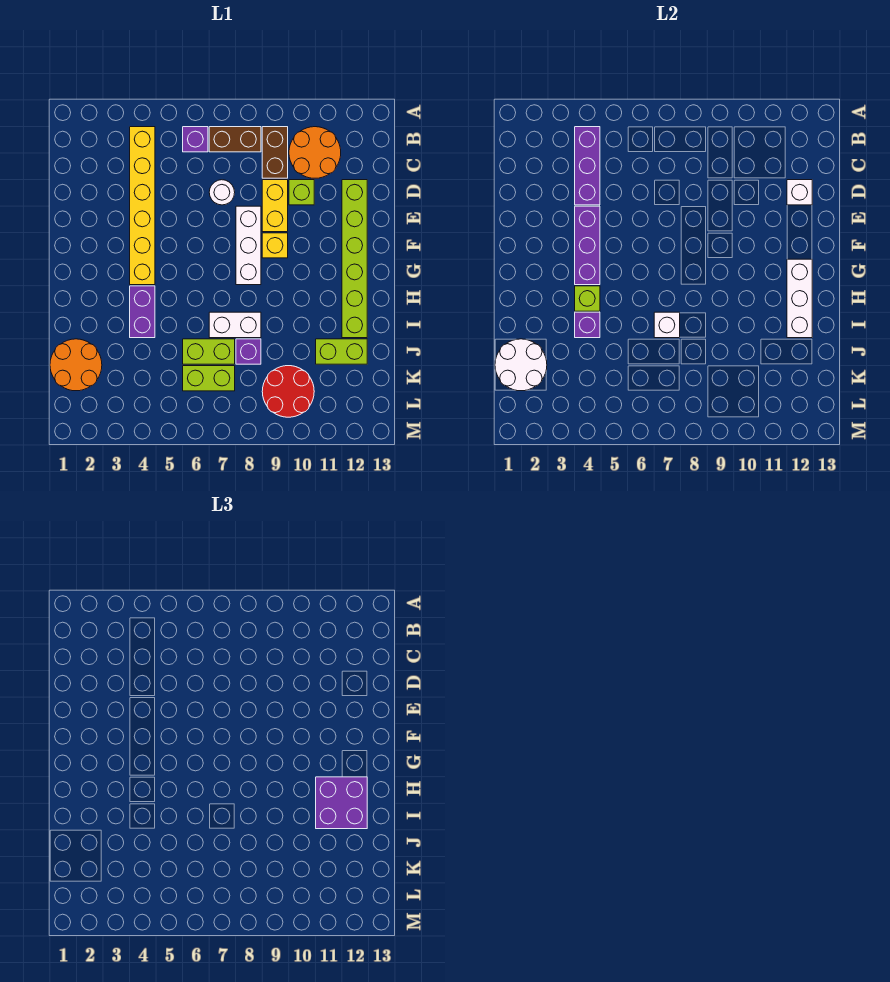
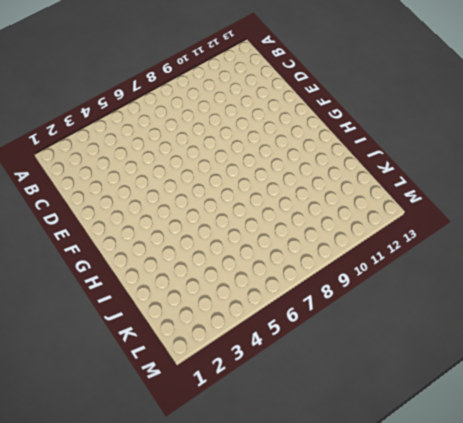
none -> yellow 1x6 brick [130,127,155,285]
none -> purple 1x1 brick [183,127,208,152]
none -> brown 1x2 brick [209,127,261,152]

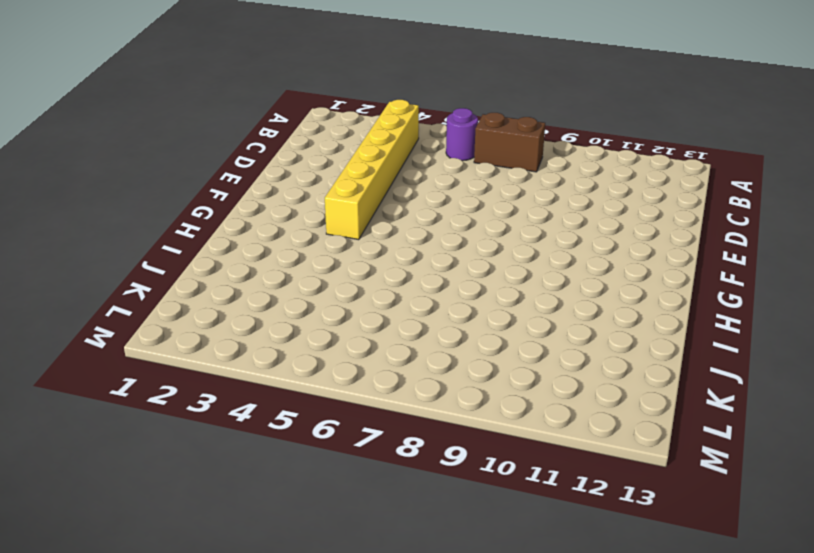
purple 1x1 round brick [446,108,478,161] -> purple 1x1 brick [183,127,208,152]
none -> brown 1x2 brick [262,127,288,178]
none -> orange 2x2 round brick [289,127,341,178]
none -> white 1x1 round brick [209,180,235,205]

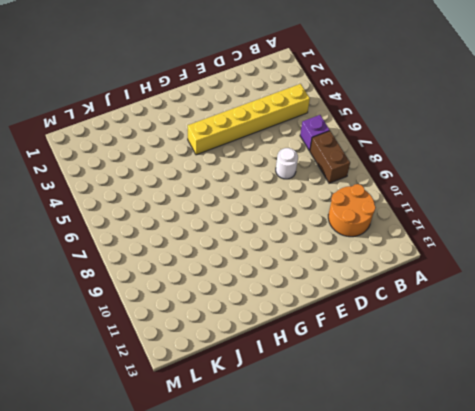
none -> brown 1x2 brick [262,127,288,178]
none -> yellow 1x2 brick [262,180,288,232]
none -> lime 1x1 brick [289,180,314,205]

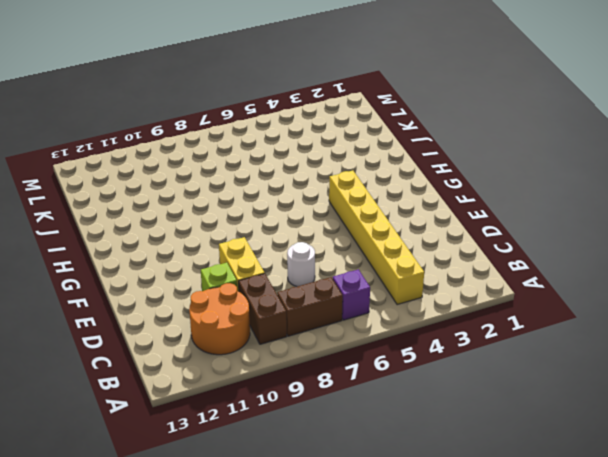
none -> lime 1x6 brick [342,180,367,338]
none -> white 1x3 brick [236,206,261,285]
none -> yellow 1x1 brick [262,233,288,258]

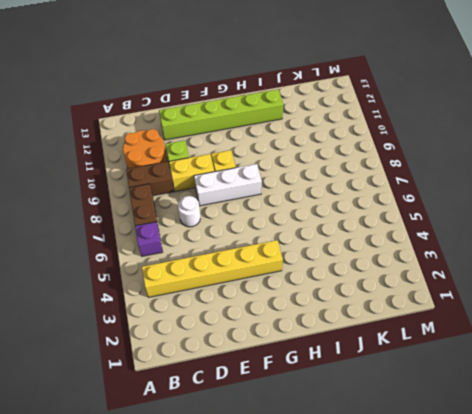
none -> purple 1x2 brick [130,286,155,338]
none -> white 1x2 brick [209,312,261,338]
none -> orange 2x2 round brick [50,339,102,391]

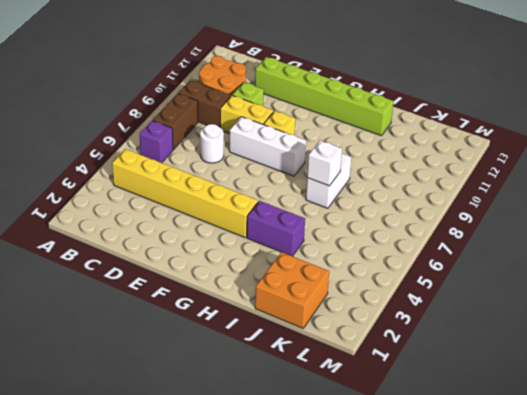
orange 2x2 brick [255,252,329,328] -> orange 2x2 round brick [50,339,102,391]
none -> lime 1x2 brick [183,339,235,364]
none -> purple 1x1 brick [236,339,261,364]
none -> lime 1x2 brick [316,339,367,364]

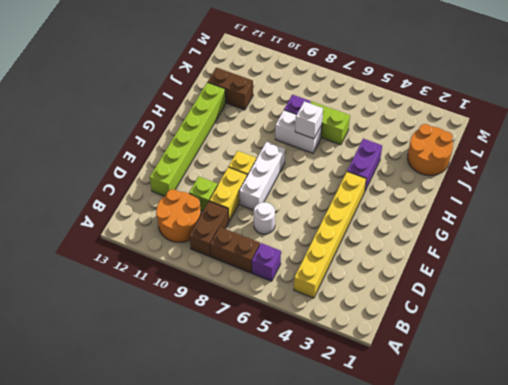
brown 1x2 brick [208,68,253,110] -> lime 1x2 brick [316,339,367,364]
none -> lime 1x2 brick [183,366,235,391]
none -> red 2x2 round brick [262,366,314,417]
none -> purple 1x3 brick [575,127,600,205]

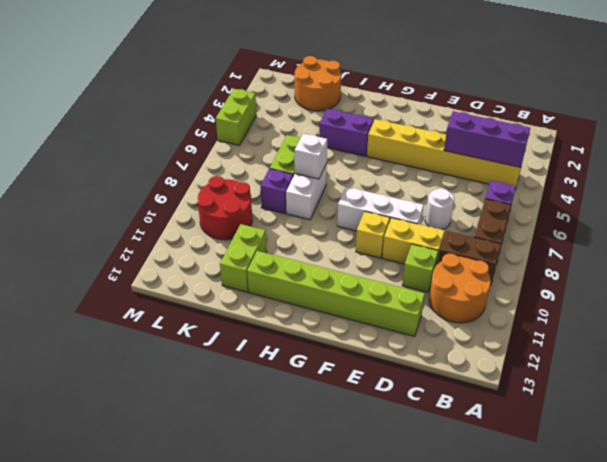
lime 1x2 brick [216,89,256,145] -> lime 1x2 brick moved to [183,366,235,391]
none -> white 1x1 brick [787,180,812,205]
none -> purple 1x3 brick [575,206,600,285]
none -> white 1x3 brick [787,259,812,338]

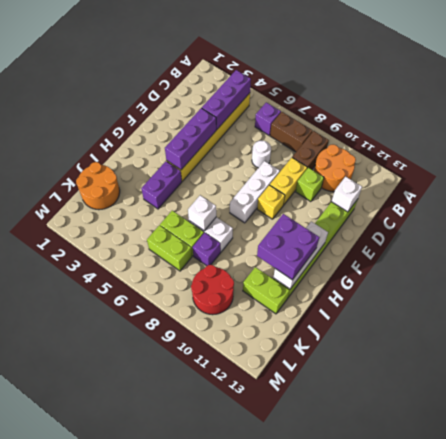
none -> lime 1x1 brick [575,286,600,311]
none -> purple 1x1 brick [575,312,600,338]
none -> white 2x2 round brick [495,339,547,391]

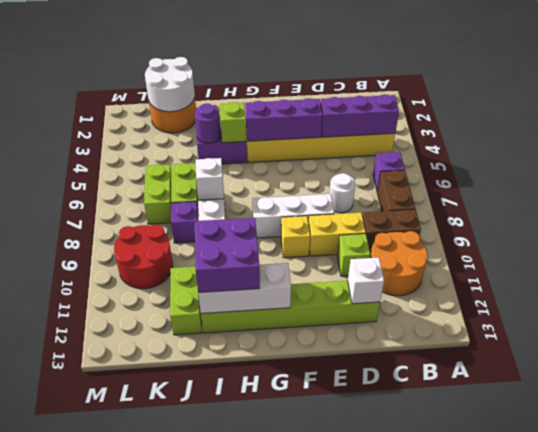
purple 1x1 round brick [195,104,221,143] -> purple 1x1 brick [575,312,600,338]

